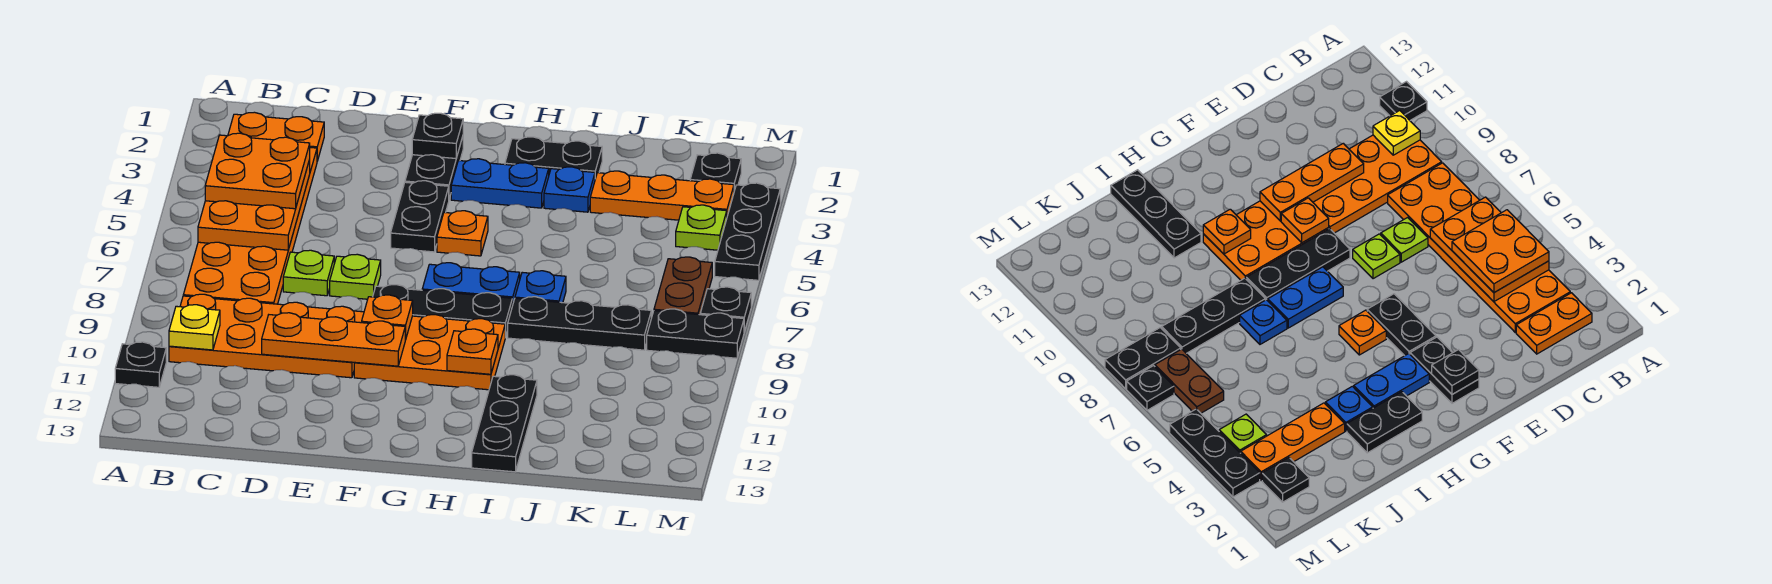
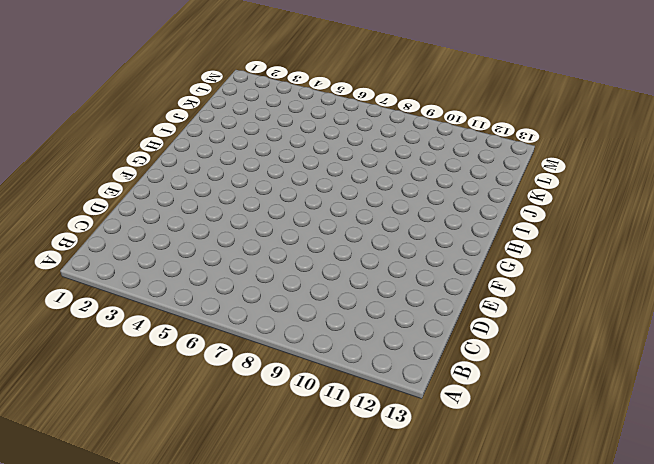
none -> black 1x1 plate [115,342,166,387]
none -> orange 1x2 plate [228,112,324,161]
none -> orange 2x6 plate [183,148,317,304]
none -> orange 2x4 plate [169,294,364,378]

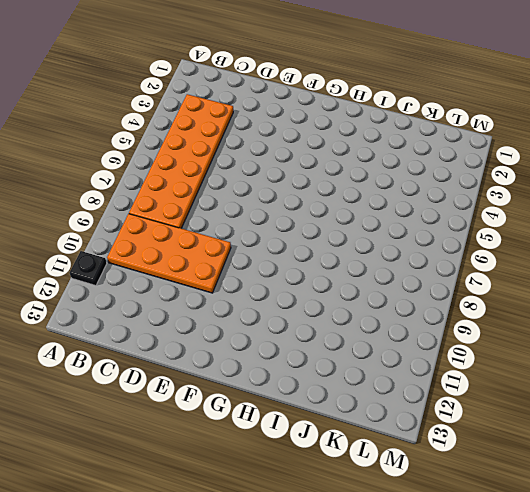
none -> orange 1x2 plate [228,112,324,161]
none -> lime 1x1 plate [283,250,334,296]
none -> lime 1x1 plate [330,254,381,299]
none -> black 1x2 plate [405,137,463,199]

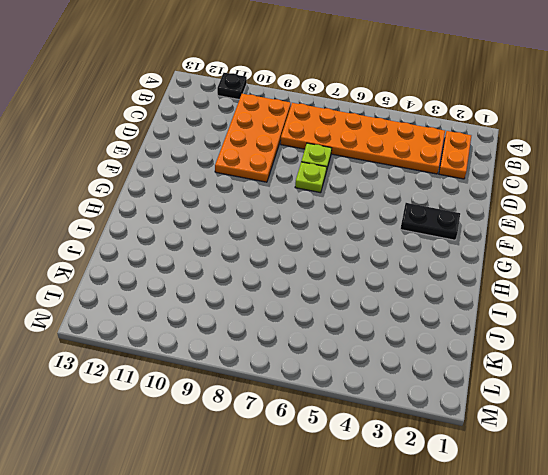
none -> black 1x2 plate [391,181,449,252]
none -> black 1x3 plate [373,285,512,338]
none -> orange 2x3 plate [354,315,505,390]
none -> blue 1x2 plate [451,159,549,208]

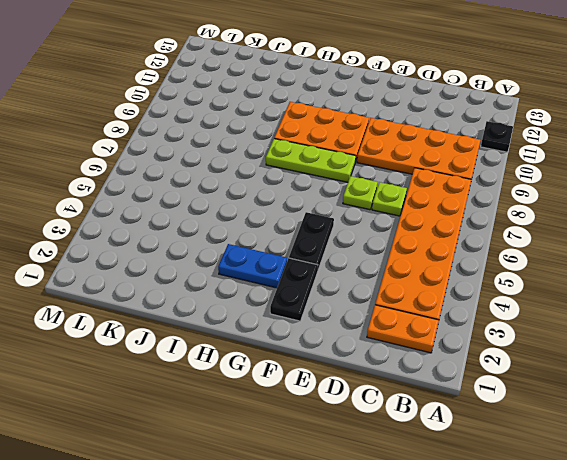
lime 1x3 plate [266,139,356,182] -> black 1x3 plate [373,285,512,338]
none -> orange 1x1 plate [437,211,488,256]
none -> blue 1x2 plate [422,263,520,306]
none -> black 1x2 plate [505,137,602,179]
none -> blue 1x1 plate [544,167,595,212]

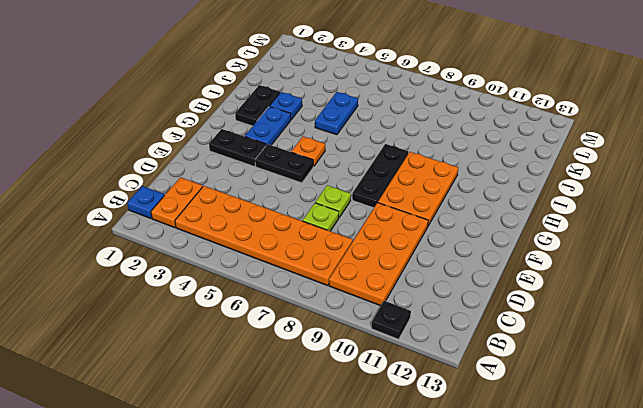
blue 1x1 plate [127,186,164,219] -> blue 1x1 plate moved to [515,271,566,303]
blue 1x2 plate [315,92,358,135] -> blue 1x2 plate moved to [422,263,520,306]
none -> black 1x3 plate [508,297,651,350]
none -> black 1x3 plate [472,375,537,472]
none -> orange 1x3 plate [590,171,734,220]
none -> black 1x1 plate [690,153,741,191]

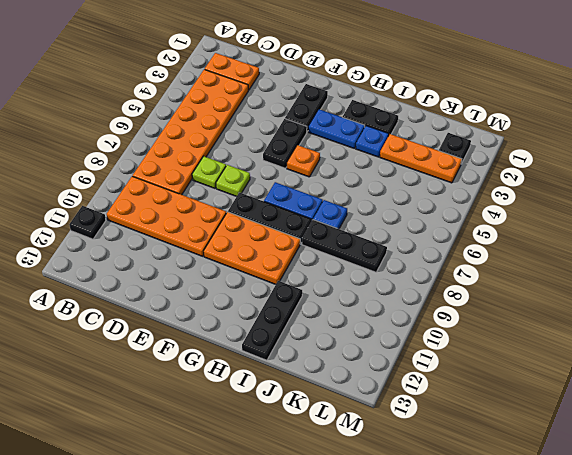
none -> lime 1x1 plate [676,205,727,250]
none -> brown 1x2 plate [654,257,712,315]
none -> black 1x2 plate [647,309,744,358]
none -> black 1x3 plate [715,183,780,280]

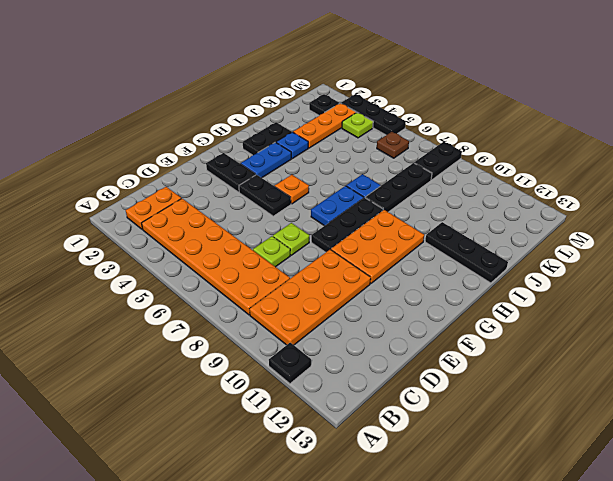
brown 1x1 plate [377,132,409,158] -> brown 1x2 plate [654,257,712,315]
none -> black 1x1 plate [700,287,751,332]
none -> orange 2x3 plate [198,160,310,250]
none -> yellow 1x1 plate [169,305,220,350]
none -> orange 1x3 plate [262,313,405,366]

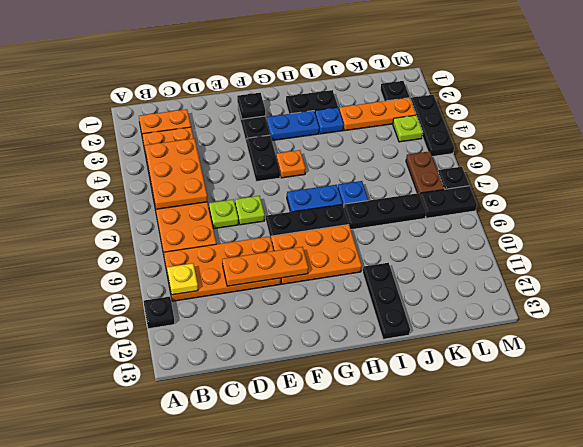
none -> orange 1x1 plate [362,295,413,340]
none -> orange 1x1 plate [447,329,498,374]
none -> orange 2x2 plate [205,133,310,209]

